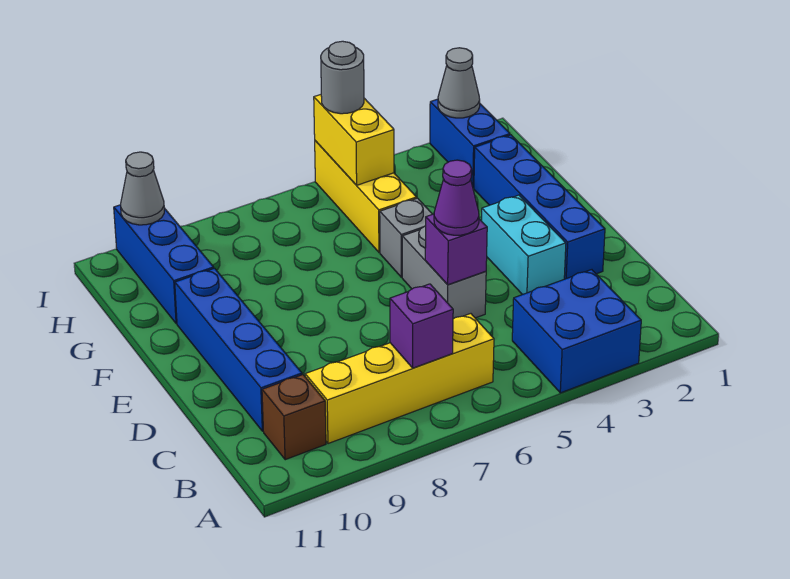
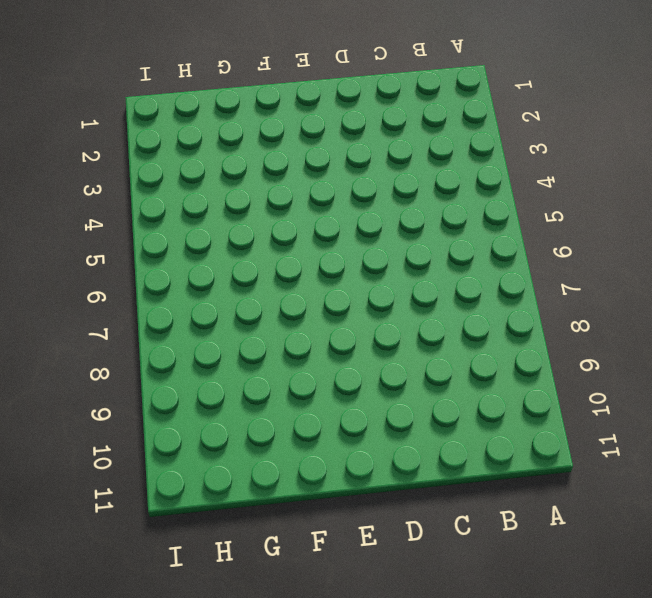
none -> blue 2x2 brick [512,270,641,393]
none -> yellow 1x4 brick [305,314,494,444]
none -> brown 1x1 brick [262,375,326,460]

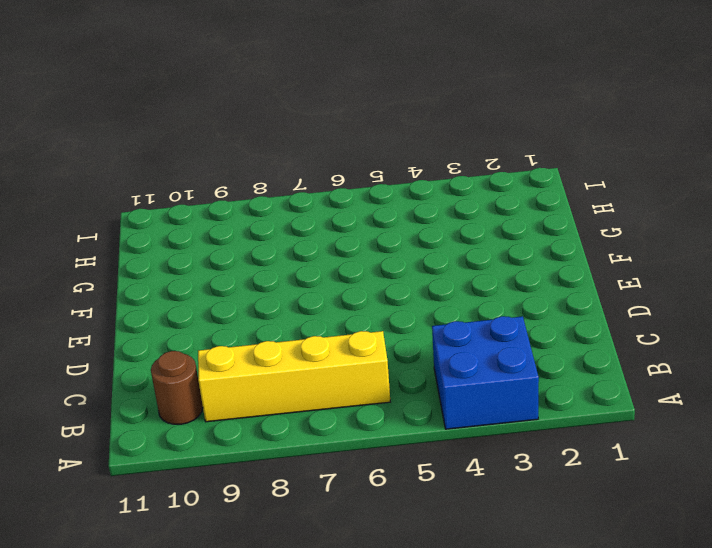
brown 1x1 round brick [151,351,203,424] -> brown 1x1 brick [262,375,326,460]
none -> blue 1x4 brick [175,268,302,431]
none -> blue 1x4 brick [474,135,605,279]
none -> cyan 1x2 brick [482,195,566,295]

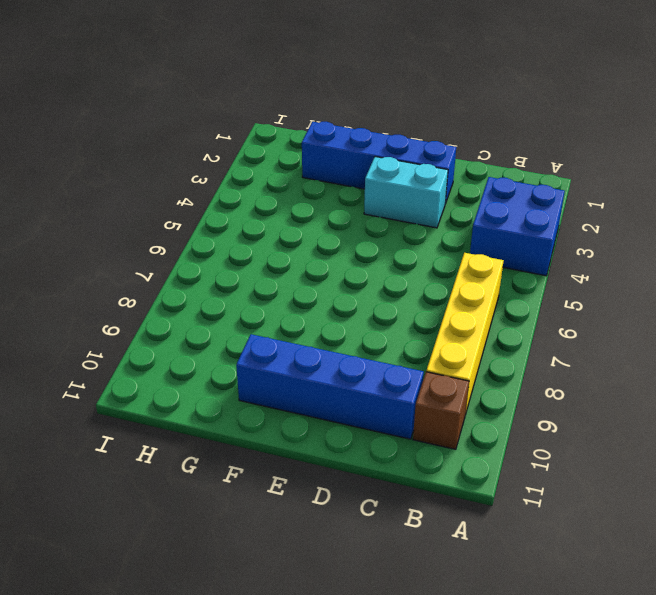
none -> grey 1x2 brick [402,226,486,319]
none -> grey 1x1 brick [380,198,432,277]
none -> yellow 1x3 brick [315,141,417,252]

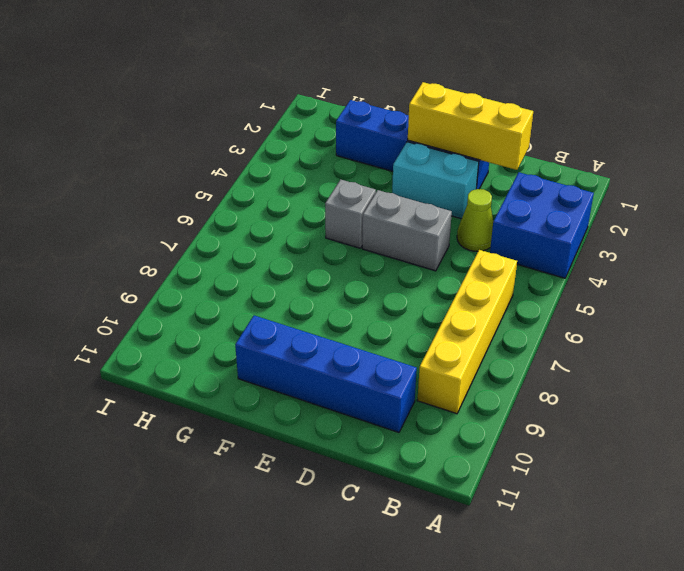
yellow 1x3 brick [408,82,533,170] -> yellow 1x3 brick moved to [315,141,417,252]
lime 1x1 cone [457,189,493,251] -> none
none -> brown 1x1 brick [262,375,326,460]
none -> blue 1x3 brick [114,205,214,324]
none -> blue 1x2 brick [430,99,510,188]

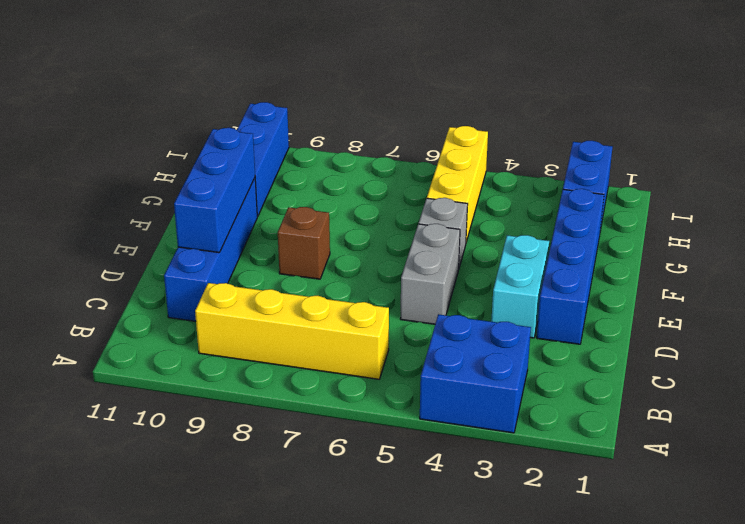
blue 1x3 brick [174,128,255,253] -> none
brown 1x1 brick [278,207,330,279] -> brown 1x1 brick moved to [262,375,326,460]
none -> purple 1x1 brick [390,284,453,368]
none -> purple 1x1 brick [425,214,487,285]
none -> yellow 1x2 brick [314,95,394,185]

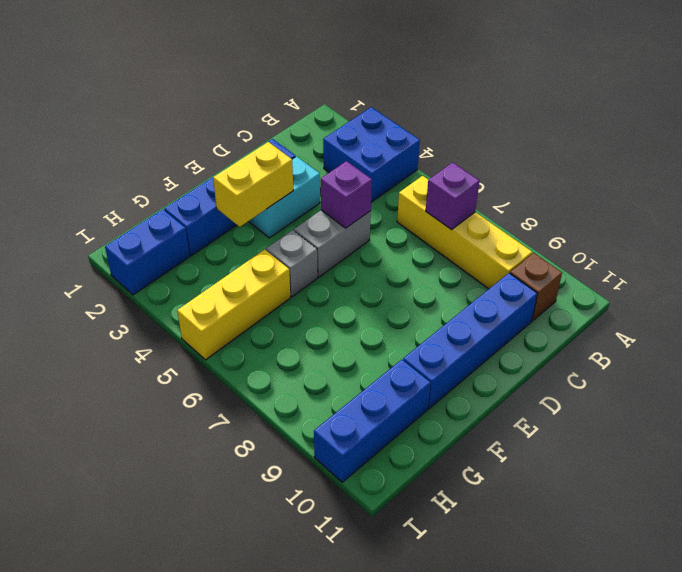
yellow 1x2 brick [213,142,293,227] -> yellow 1x2 brick moved to [314,95,394,185]
none -> grey 1x1 cone [438,48,480,118]
none -> grey 1x1 cone [121,152,164,225]
none -> purple 1x1 cone [434,160,479,235]

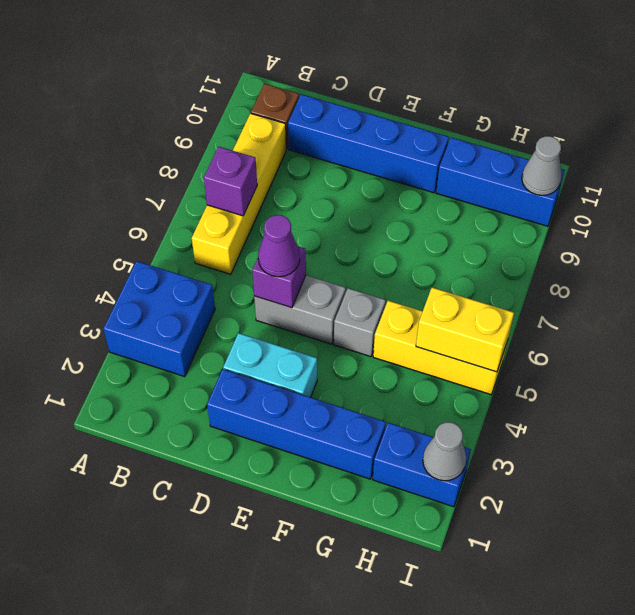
none -> grey 1x1 round brick [321,41,364,114]

